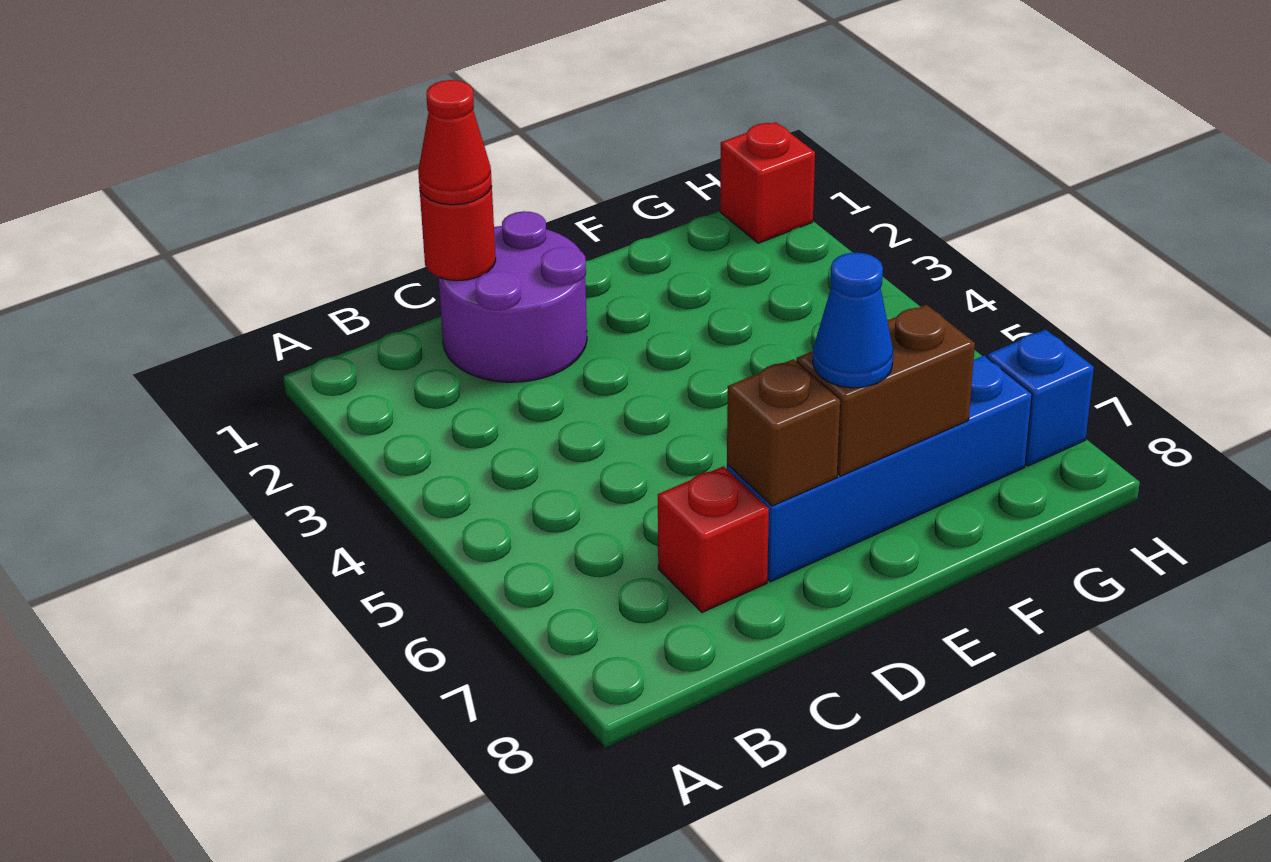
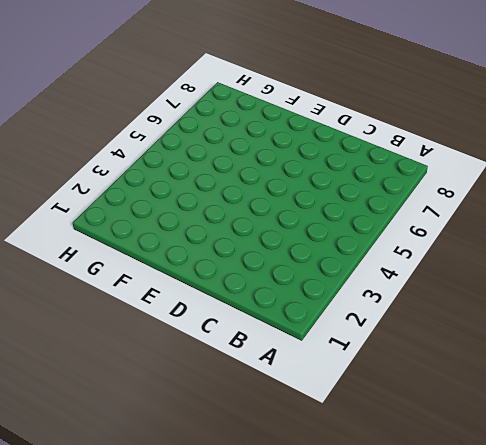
none -> purple 2x2 round brick [439,211,587,382]
none -> red 1x1 brick [658,466,769,612]

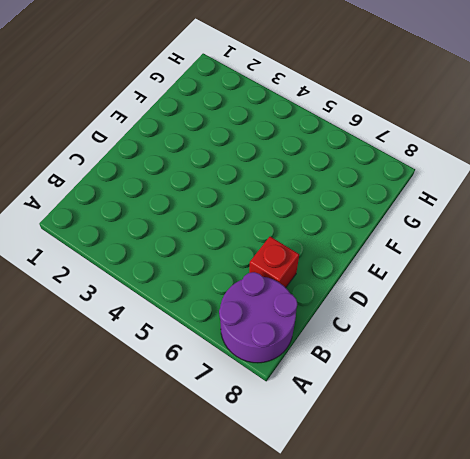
purple 2x2 round brick [219,272,297,363] -> purple 2x2 round brick moved to [439,211,587,382]
none -> blue 1x4 brick [727,356,1032,582]
none -> red 1x1 brick [720,122,815,243]

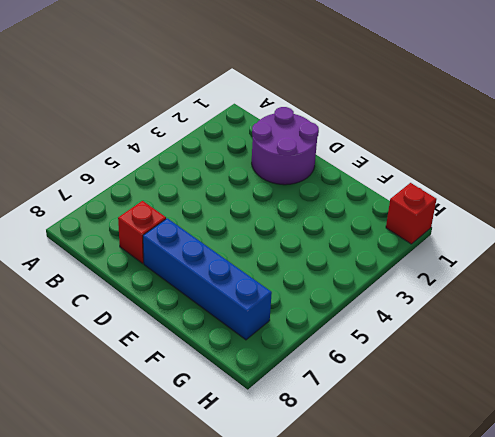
none -> blue 1x1 brick [987,330,1094,466]
none -> red 1x1 round brick [420,186,496,281]

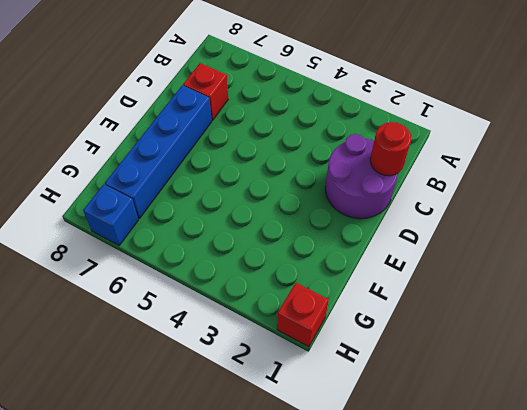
none -> brown 1x1 brick [727,359,841,506]
none -> brown 1x2 brick [797,305,975,476]

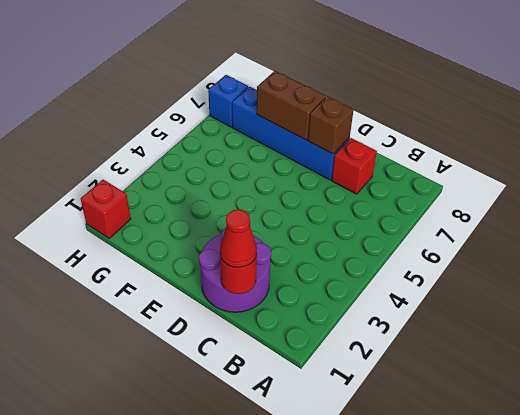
none -> blue 1x1 cone [813,253,893,388]

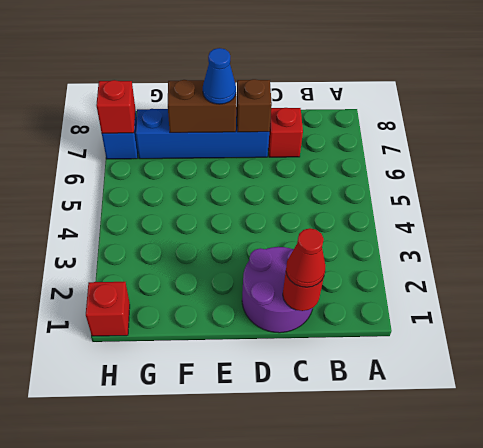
red 1x1 brick [96,80,135,133] -> none

